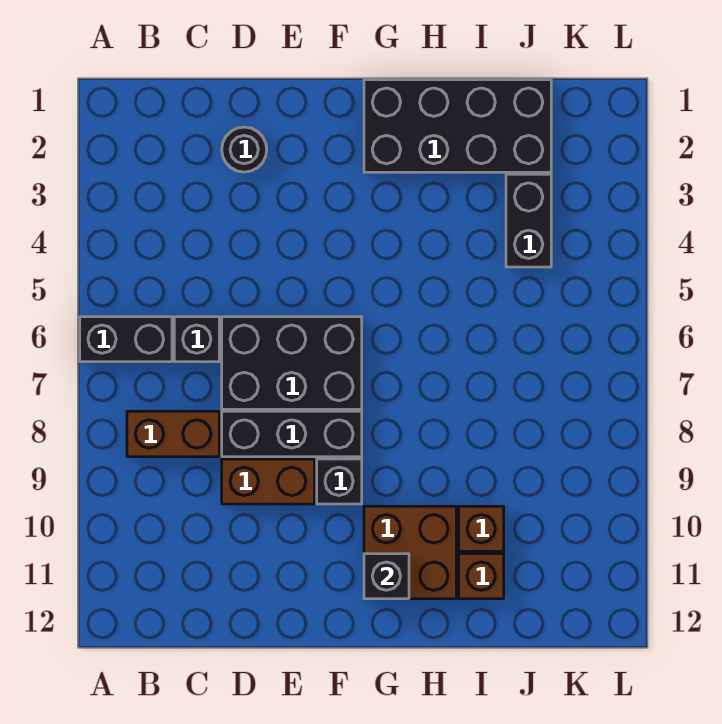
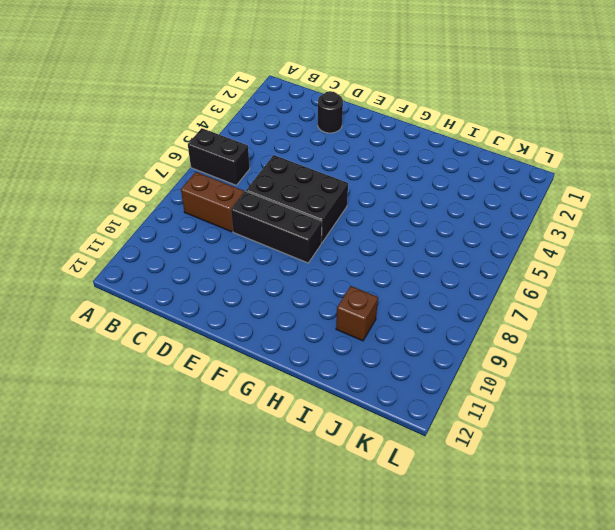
none -> black 1x1 brick [174,317,219,362]
none -> brown 1x2 brick [222,459,314,504]
none -> black 1x1 brick [317,459,362,504]

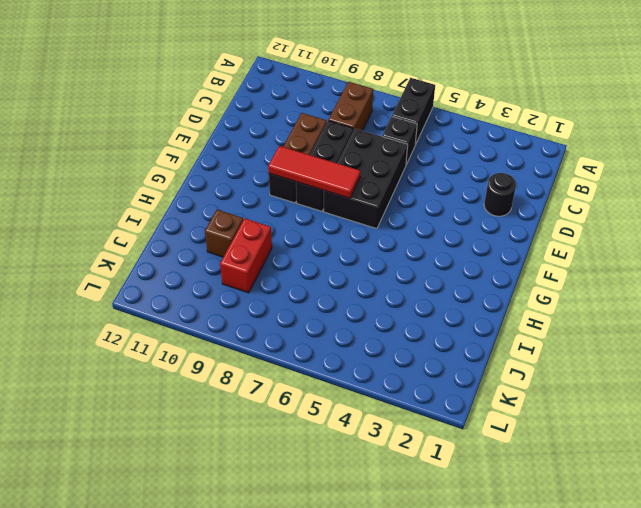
red 1x3 tile [268,146,360,198] -> none
red 1x2 brick [220,218,272,293] -> none
none -> black 2x4 brick [364,80,551,172]
none -> brown 2x2 brick [364,506,456,599]
none -> brown 1x1 brick [459,554,504,599]

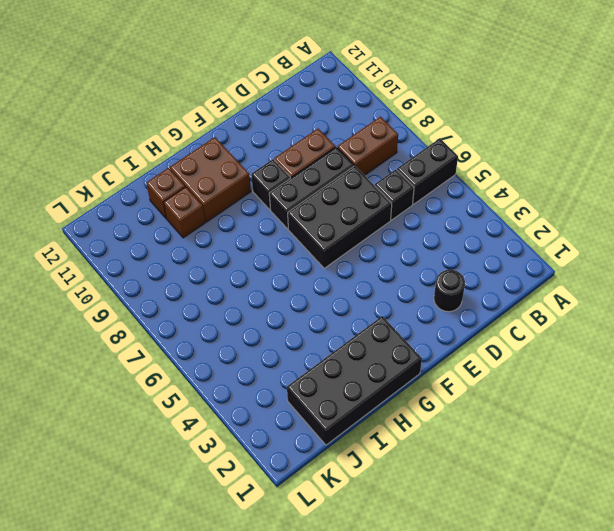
none -> black 1x2 brick [506,174,551,267]
none -> black 1x1 brick [364,554,409,599]

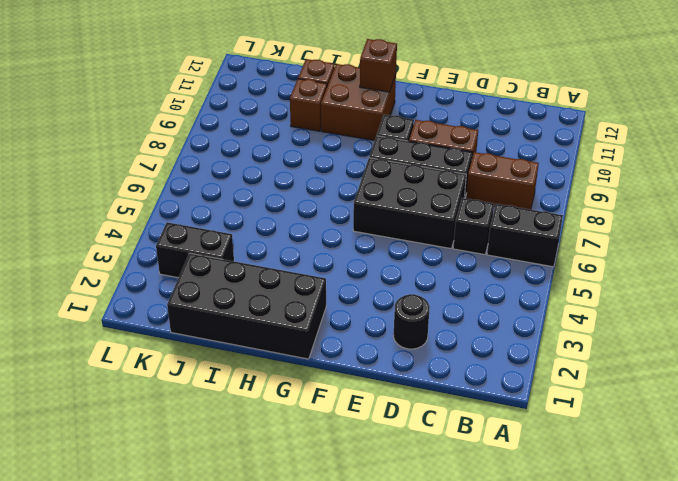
brown 1x1 brick [360,39,397,92] -> black 1x1 brick [364,554,409,599]
black 1x2 brick [156,222,234,278] -> black 1x2 brick turned to [506,174,551,267]

